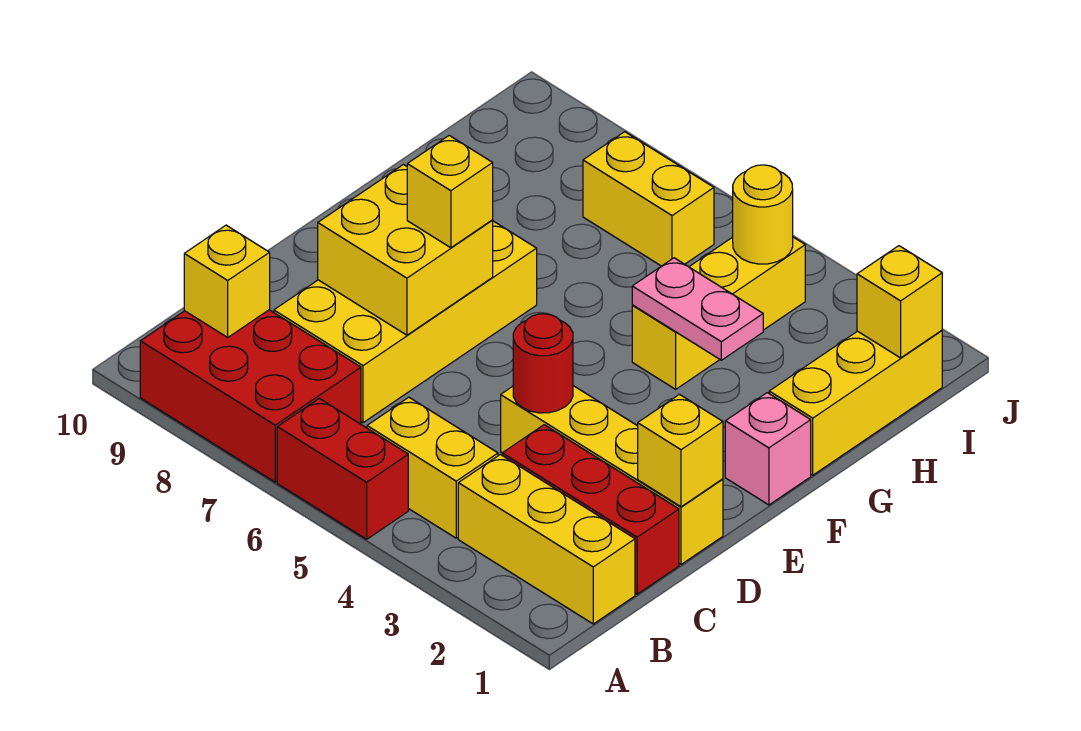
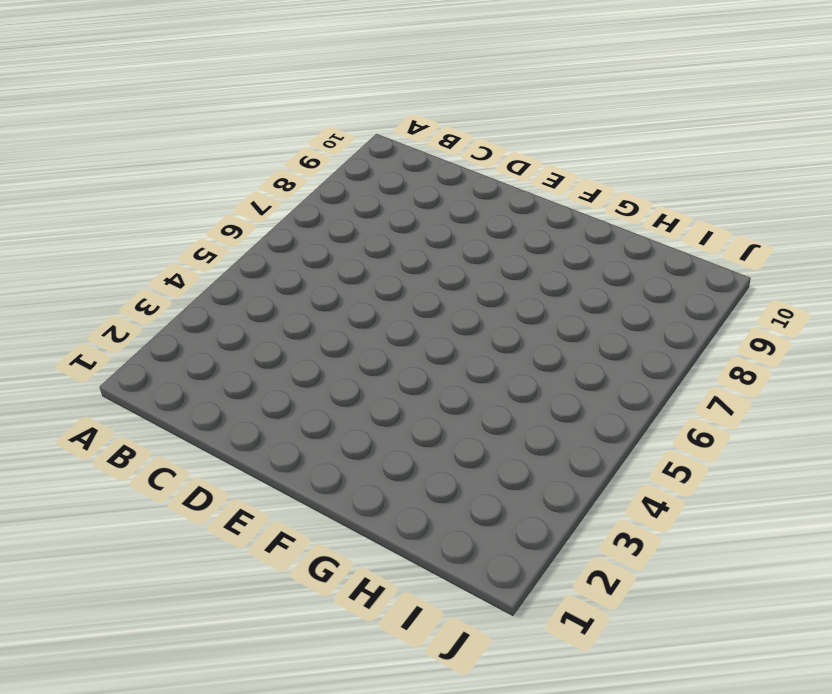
none -> red 1x2 brick [277,398,408,539]
none -> red 2x3 brick [140,310,361,482]
none -> yellow 1x3 brick [458,455,635,624]

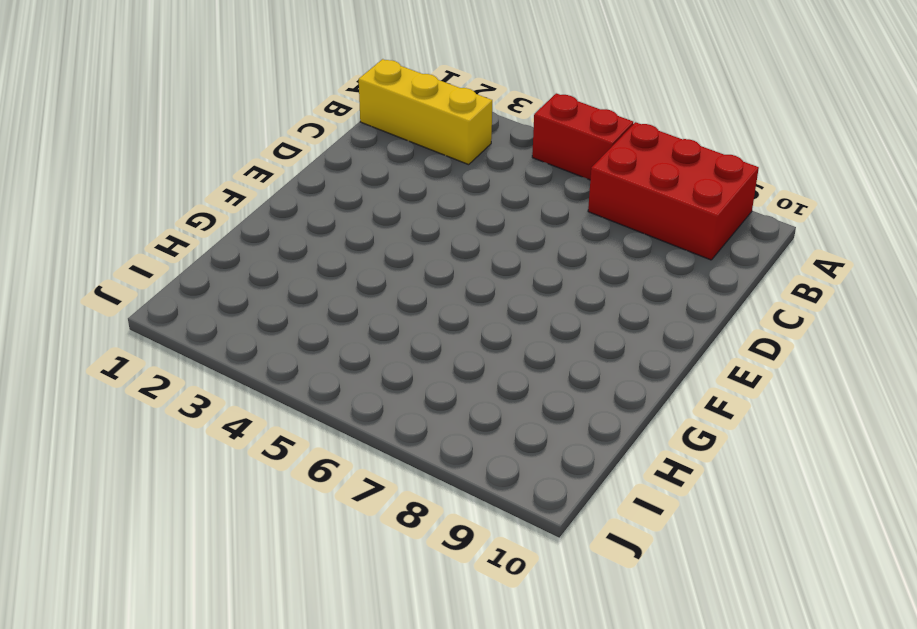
none -> yellow 1x2 brick [367,397,498,538]
none -> red 1x3 brick [502,425,679,594]
none -> yellow 2x4 brick [274,221,537,423]

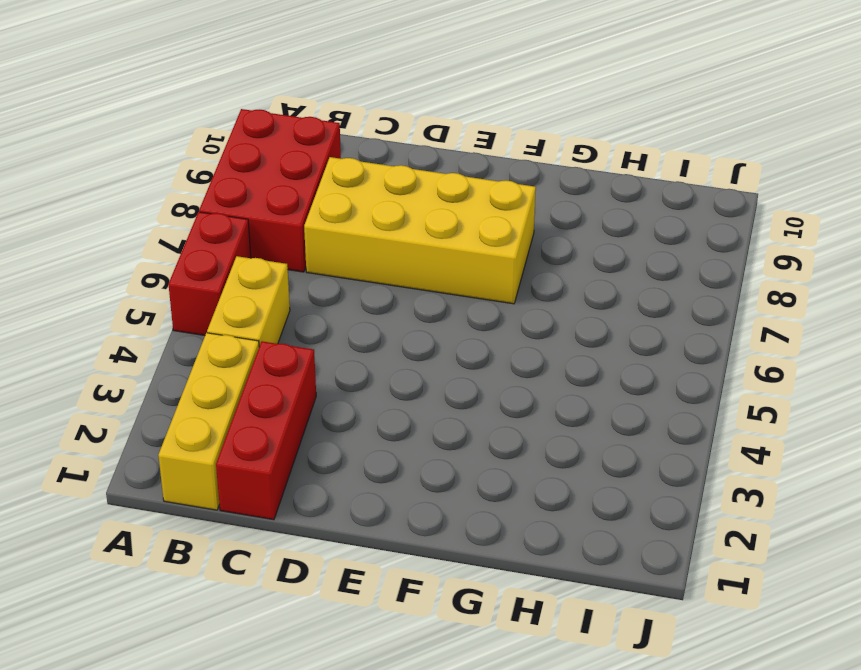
none -> yellow 1x4 brick [501,386,723,564]
none -> pink 1x1 brick [725,393,811,505]
none -> yellow 1x3 brick [769,330,942,475]

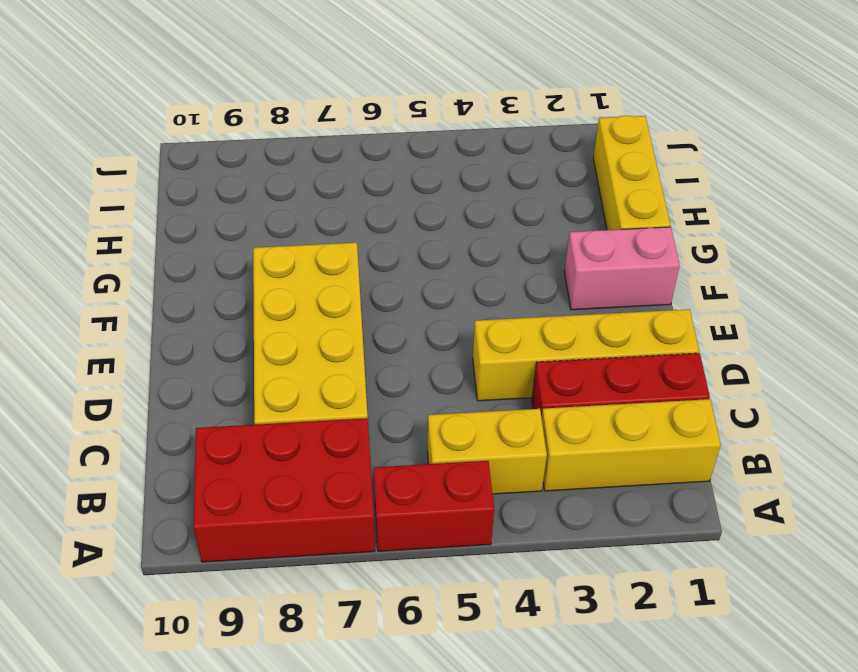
pink 1x2 brick [564,227,680,310] -> pink 1x1 brick [725,393,811,505]
none -> yellow 1x3 brick [632,237,805,389]
none -> yellow 1x2 brick [583,132,714,266]
none -> yellow 1x1 brick [184,225,270,337]

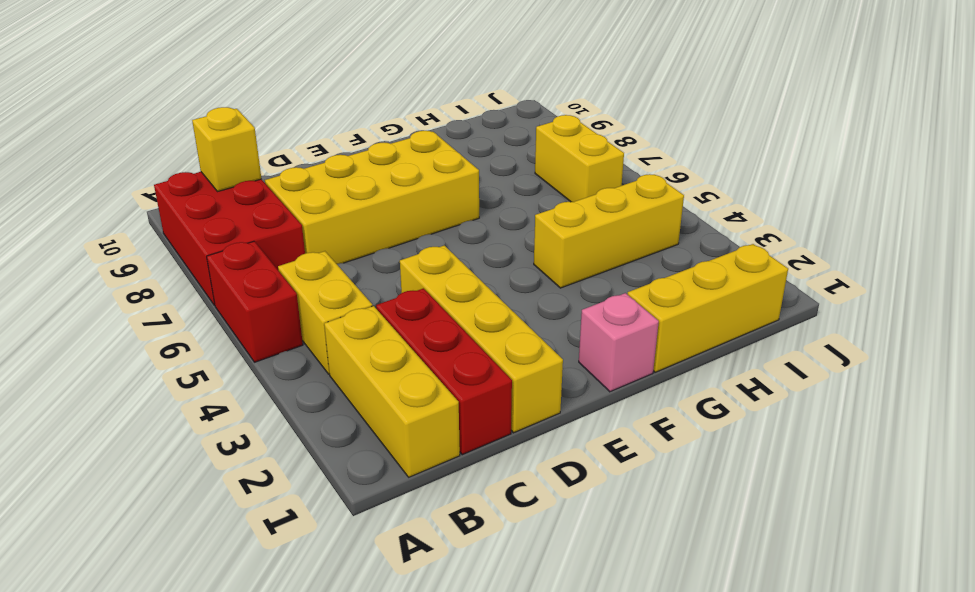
none -> yellow 1x1 brick [638,394,723,507]
none -> red 1x1 round brick [513,314,573,413]
none -> yellow 2x2 brick [318,165,493,335]

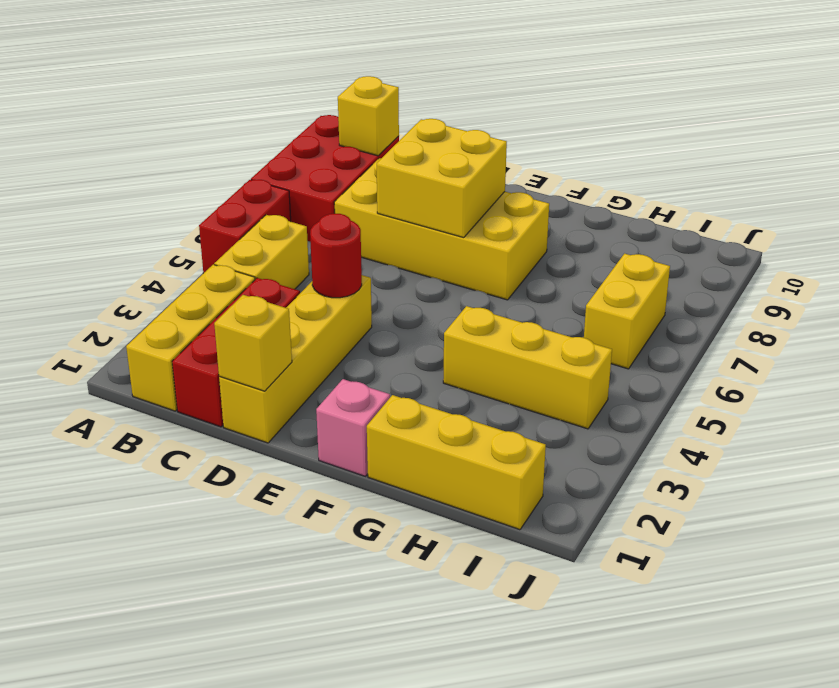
none -> pink 1x2 plate [632,258,763,360]
none -> yellow 1x1 brick [857,246,942,358]
none -> yellow 1x1 round brick [733,165,793,264]

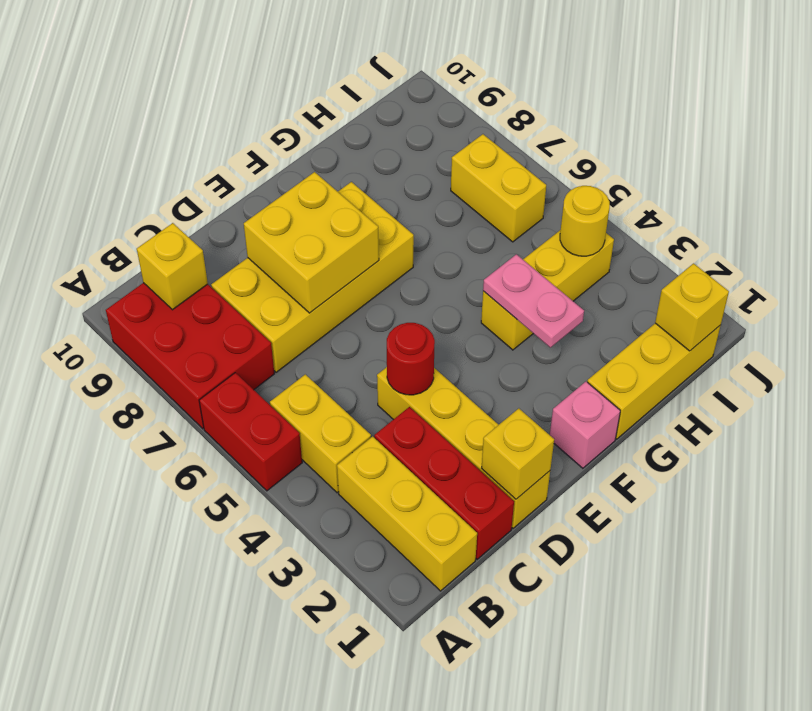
none -> yellow 1x1 brick [407,136,493,248]

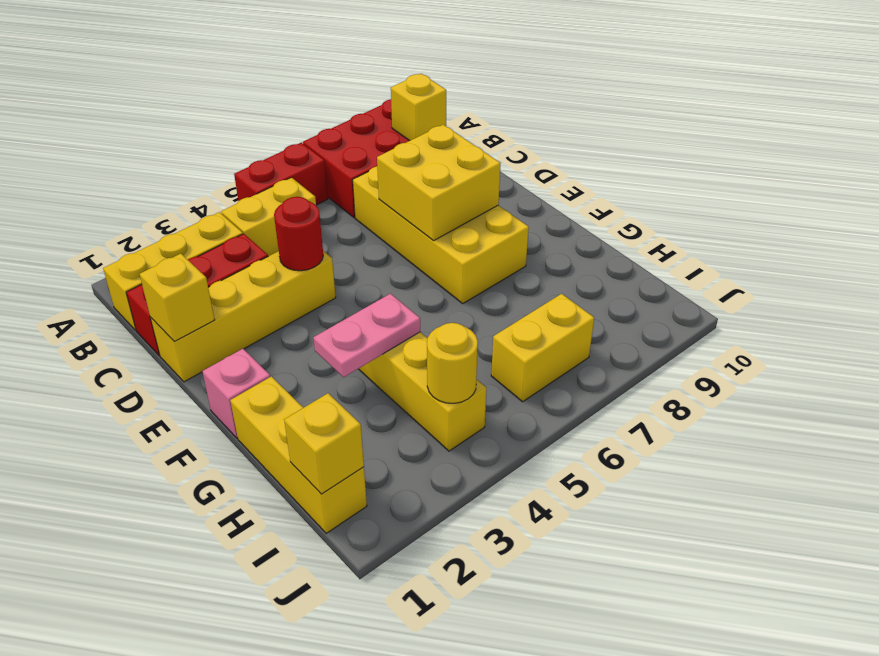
none -> yellow 1x1 brick [407,136,493,248]

